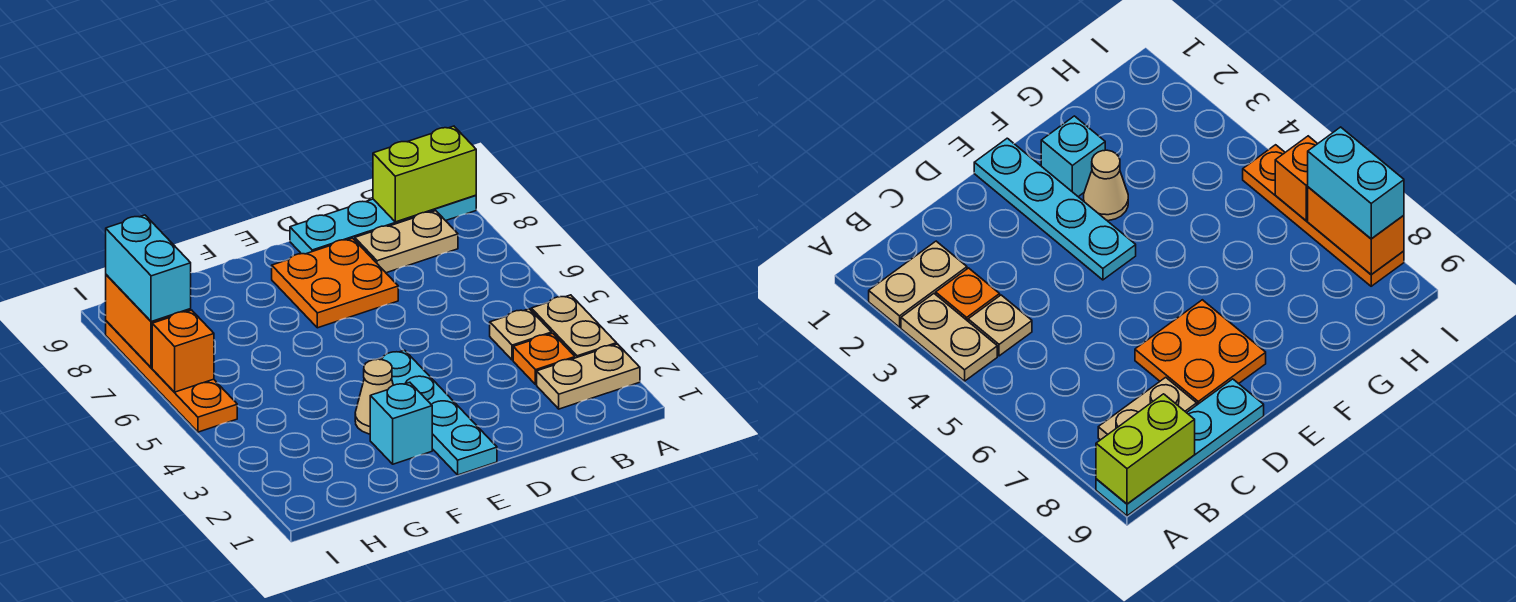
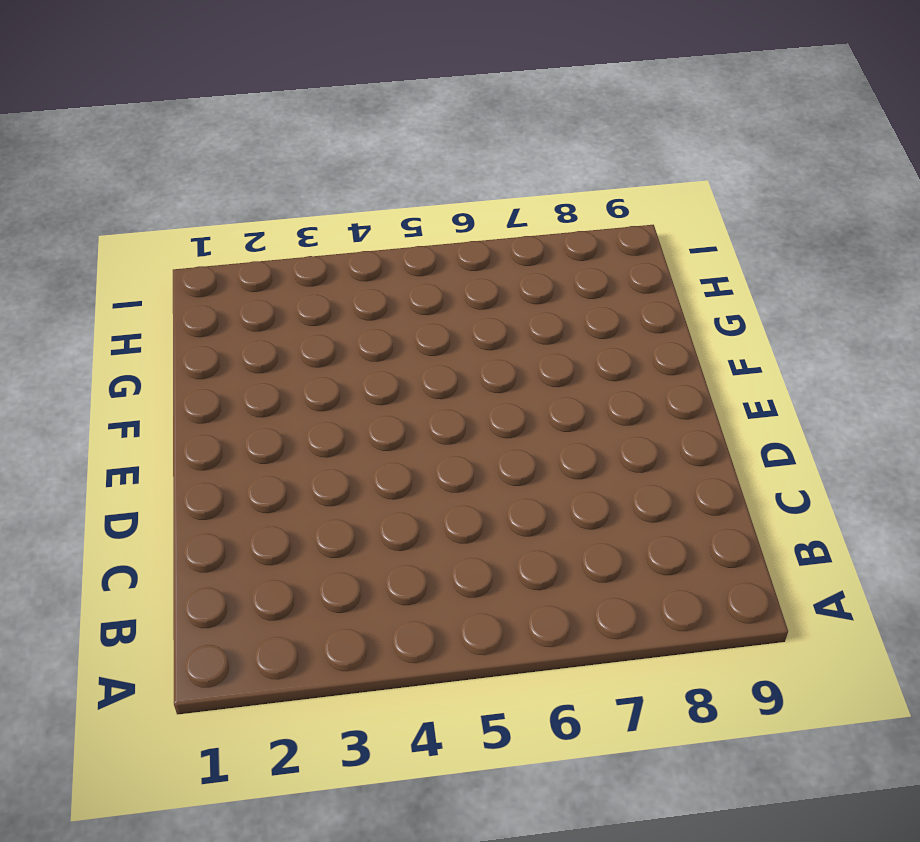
none -> tan 1x2 plate [537,344,640,409]
none -> tan 1x2 plate [531,295,617,358]
none -> cyan 1x4 plate [290,195,476,254]

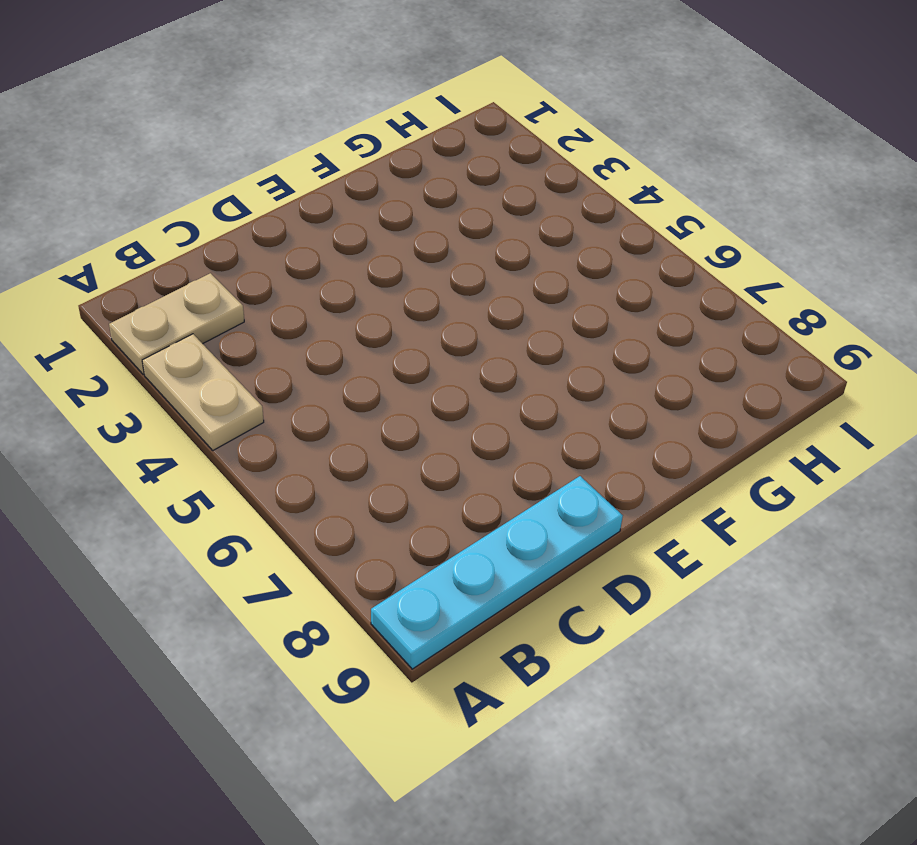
none -> orange 1x1 plate [513,333,575,385]
none -> tan 1x1 plate [490,309,552,360]
none -> tan 1x2 plate [355,211,458,273]

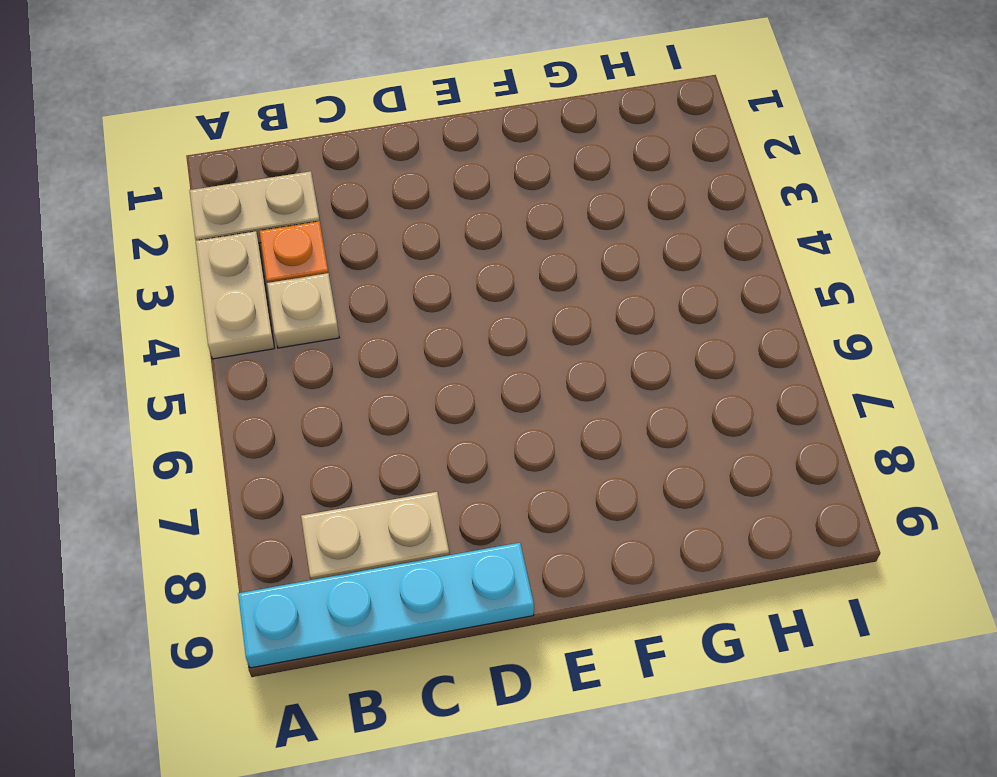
none -> orange 2x2 plate [272,238,398,328]
none -> cyan 1x4 plate [379,350,497,475]
none -> cyan 1x1 brick [370,382,432,464]

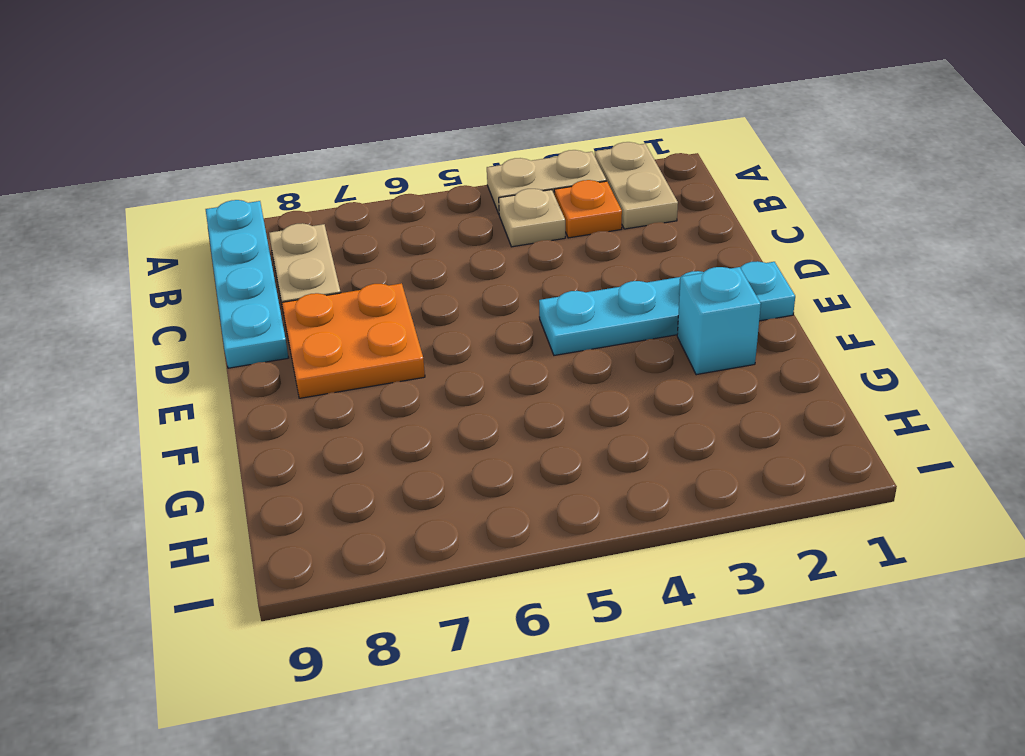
none -> tan 1x1 cone [355,359,393,434]
none -> orange 1x4 plate [106,321,237,432]
none -> lime 1x2 brick [373,126,476,222]

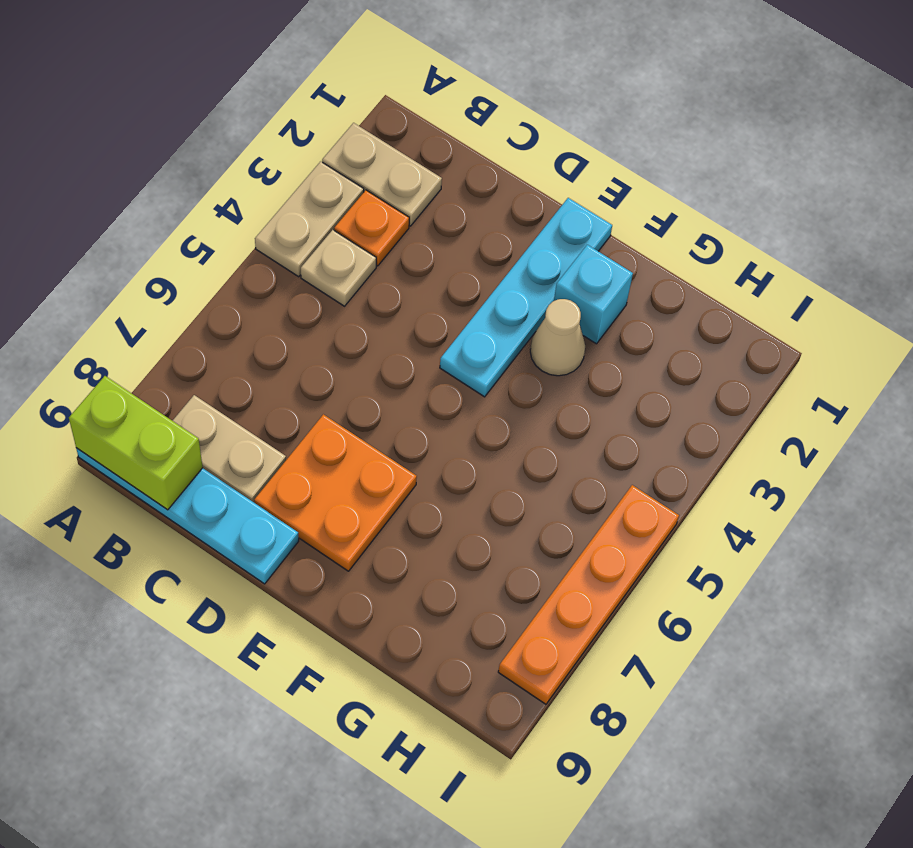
none -> orange 1x1 brick [152,310,214,392]
none -> orange 1x2 brick [106,275,191,368]
none -> cyan 1x2 brick [106,215,191,322]

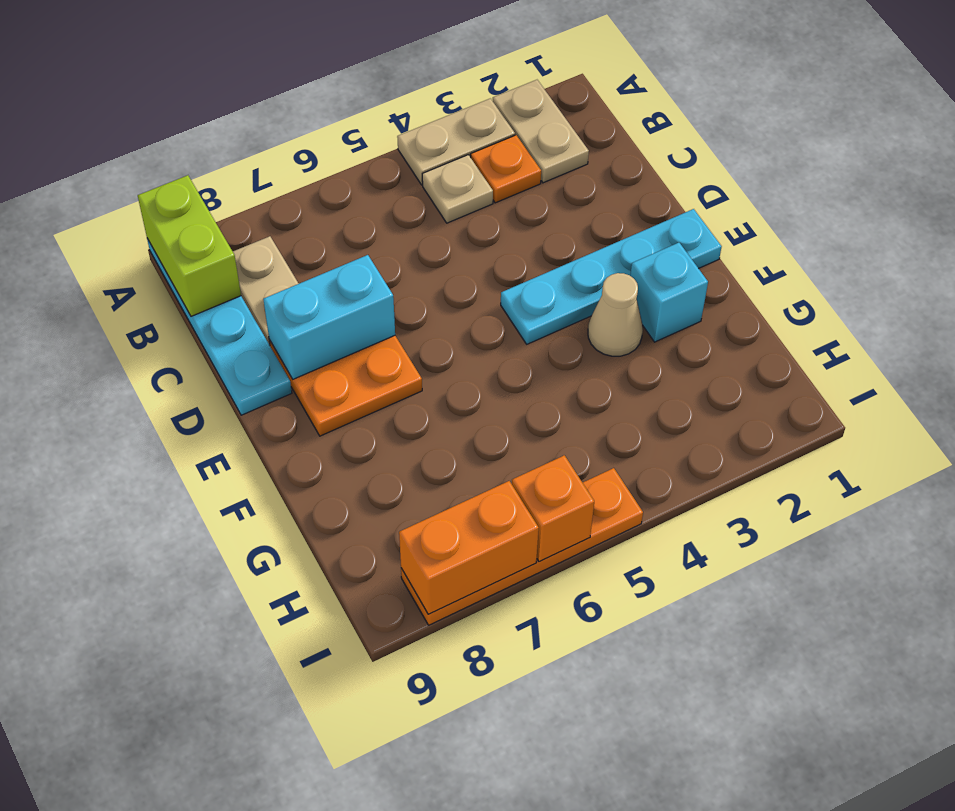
cyan 1x2 brick [263,255,395,379] -> cyan 1x2 brick moved to [106,215,191,322]

